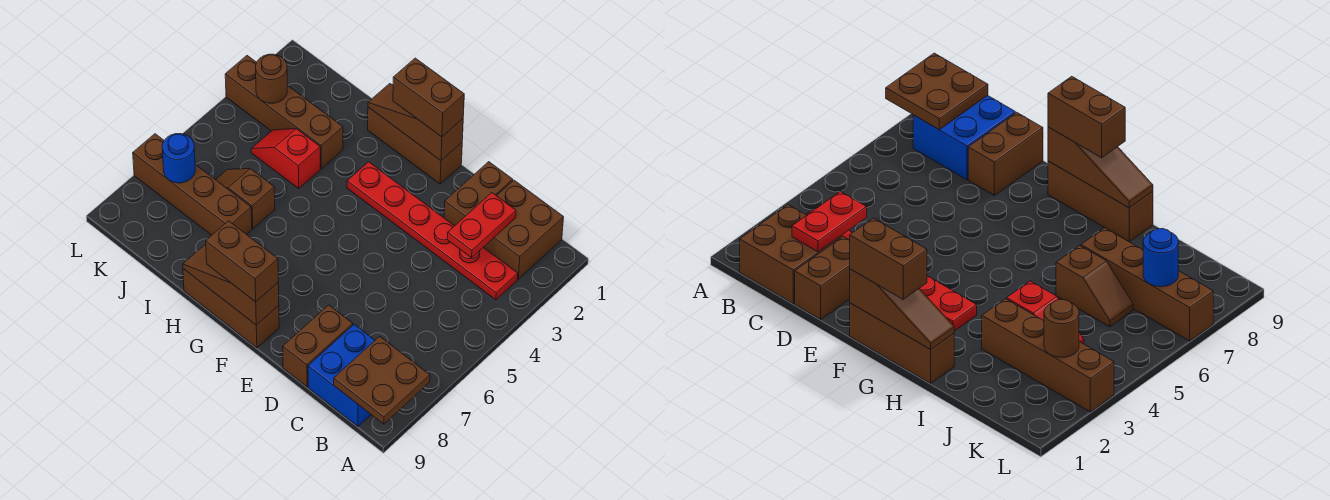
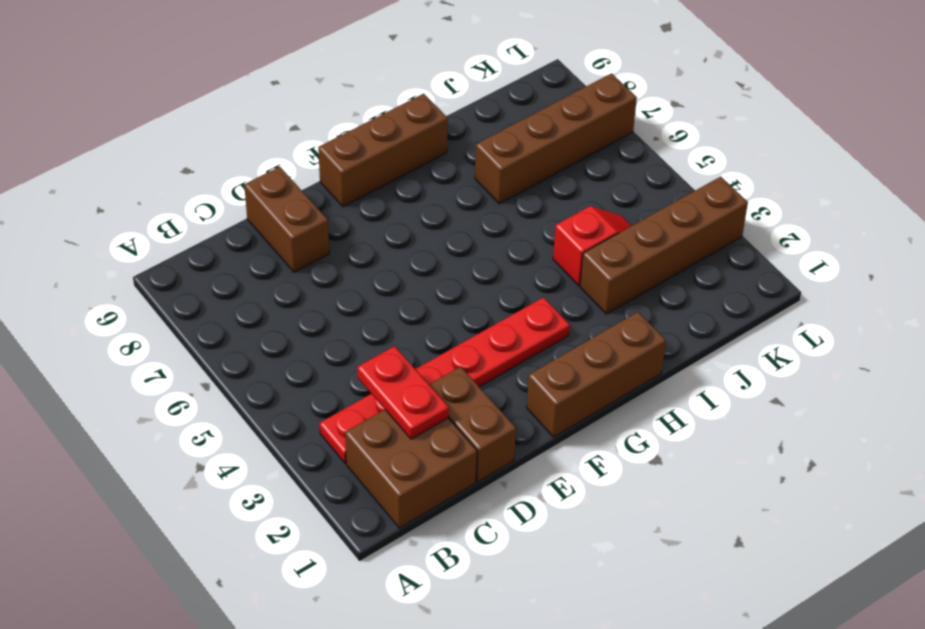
none -> blue 2x2 brick [308,325,375,426]
none -> brown 1x2 slope [216,169,275,229]
none -> brown 2x2 plate [334,336,430,424]

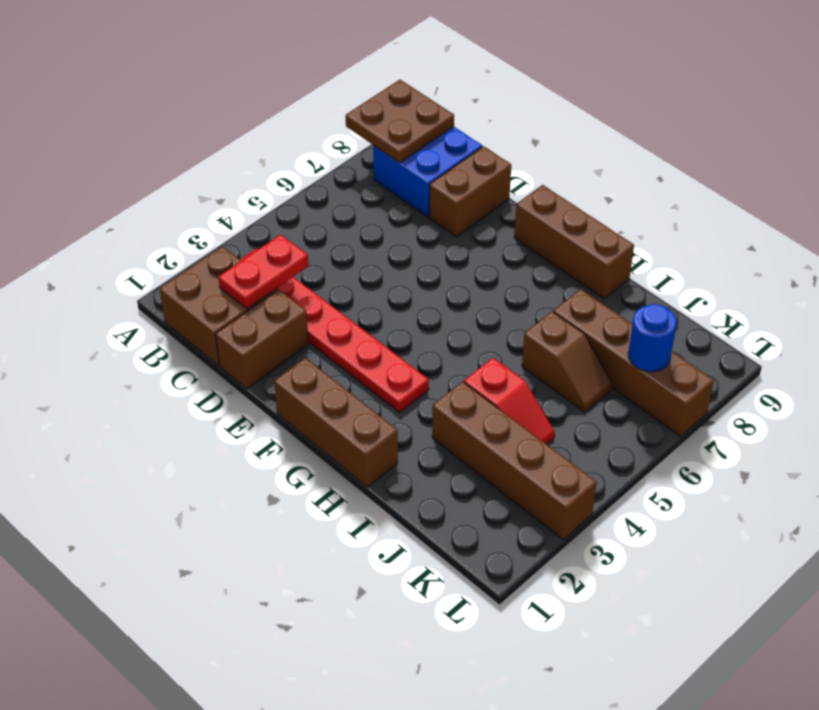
none -> brown 1x3 slope [368,84,463,161]
none -> brown 1x3 slope [183,244,279,325]
none -> brown 1x1 round brick [256,54,287,103]

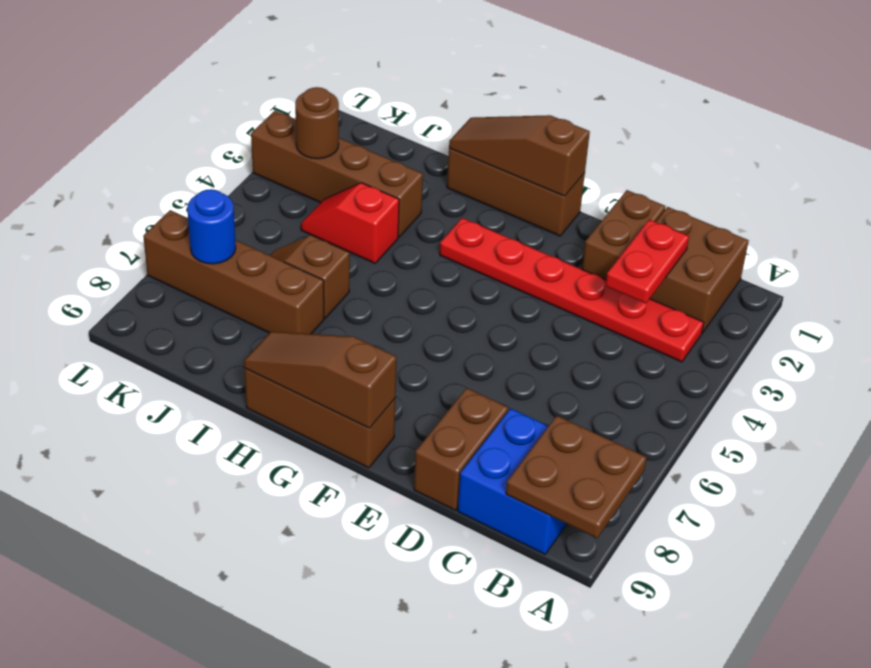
none -> brown 1x2 brick [393,58,464,137]
none -> brown 1x2 brick [206,221,278,302]

